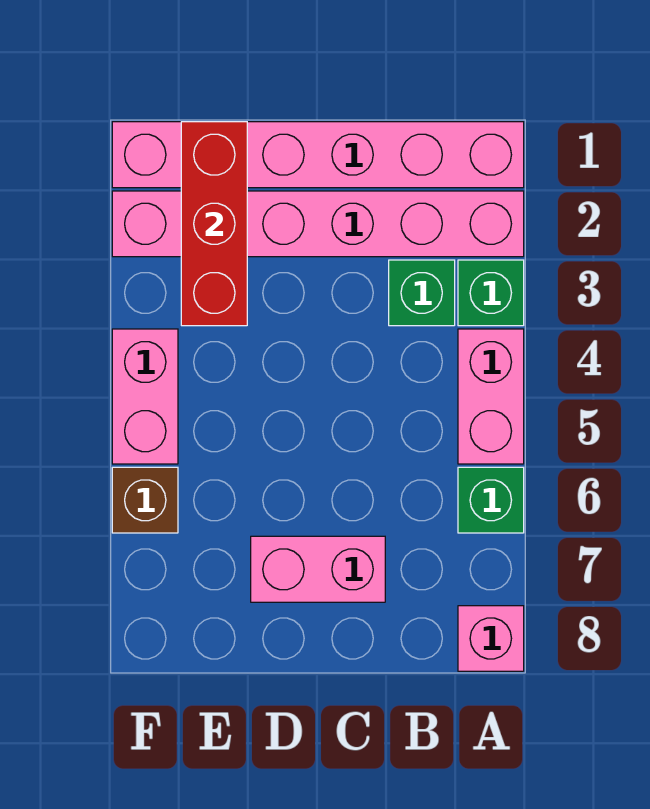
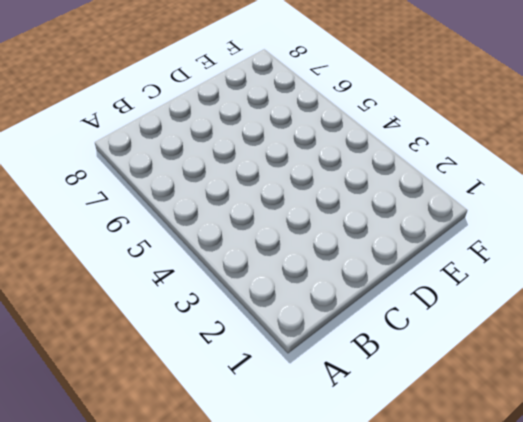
none -> pink 1x6 brick [112,122,524,188]
none -> pink 1x6 brick [112,191,524,257]

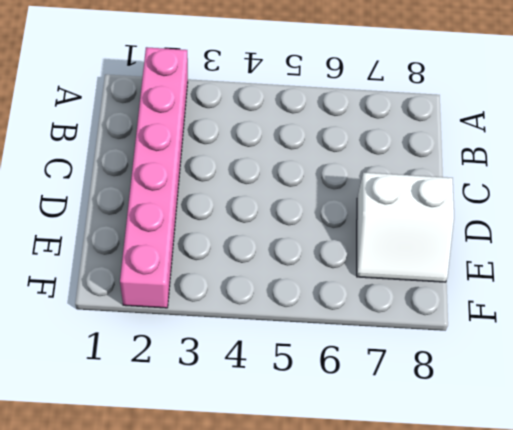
white 2x2 slope [357,172,454,282] -> pink 1x2 brick [251,536,385,602]
none -> pink 1x6 brick [112,122,524,188]
none -> green 1x1 brick [458,260,524,326]

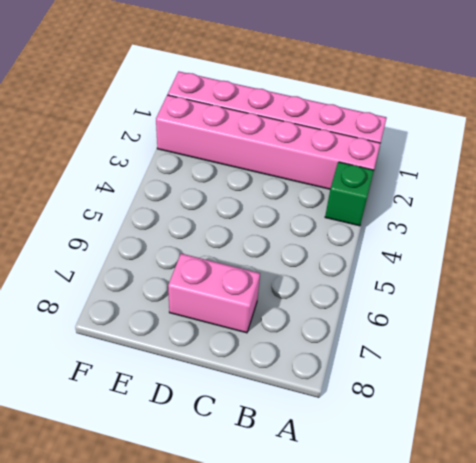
none -> pink 1x2 brick [458,329,524,464]
none -> green 1x1 brick [458,467,524,533]

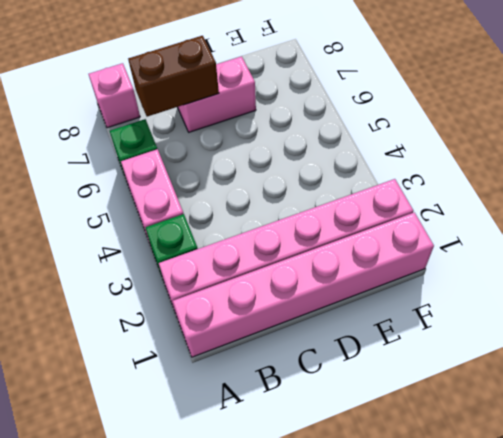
brown 1x2 brick [128,36,219,117] -> none
none -> green 1x1 brick [389,260,455,326]
none -> pink 1x2 brick [112,329,178,464]

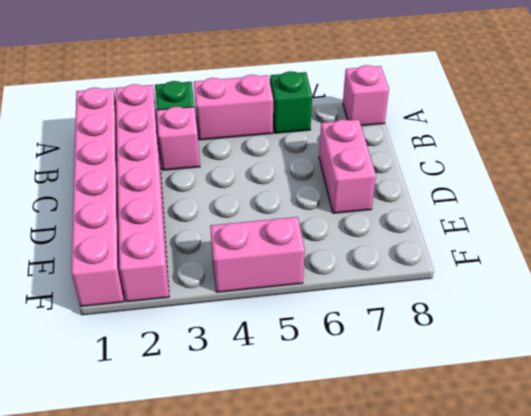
pink 1x1 brick [157,107,200,170] -> green 1x1 brick [389,260,455,326]
none -> brown 1x1 brick [112,467,178,533]
none -> red 1x3 brick [181,122,247,326]

